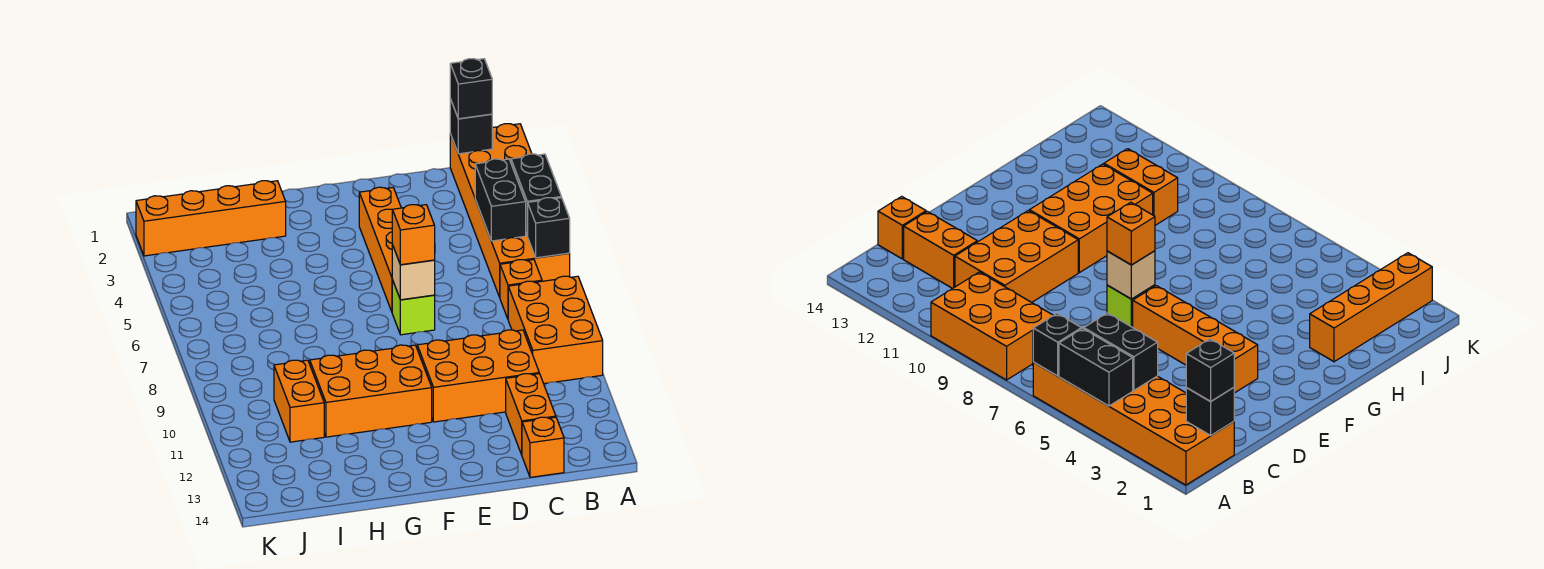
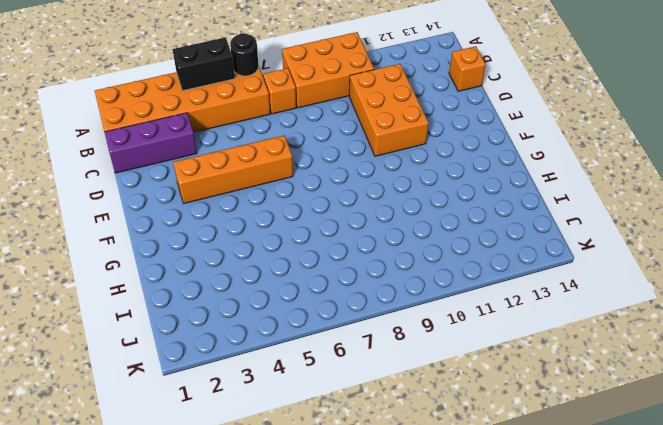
black 1x1 round brick [230,33,259,76] -> black 1x1 brick [528,198,570,258]
purple 1x3 brick [105,113,197,173] -> none
none -> orange 1x2 brick [506,374,556,455]
none -> lime 1x1 brick [392,280,435,335]
none -> orange 2x3 brick [310,345,432,437]

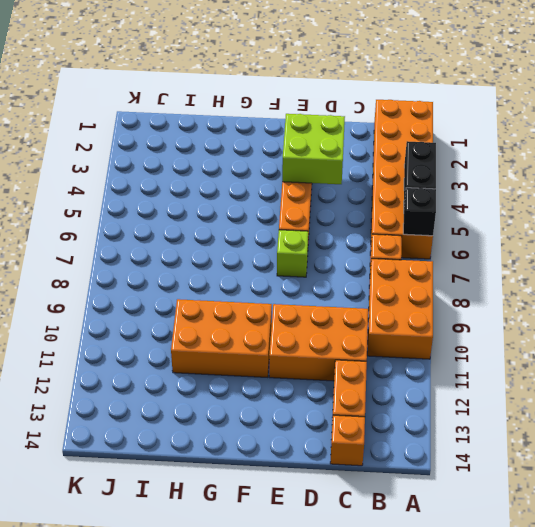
lime 2x2 brick [282,114,345,184] -> none
none -> orange 1x4 brick [136,181,286,256]
none -> orange 1x2 brick [274,360,324,442]
none -> black 1x1 brick [450,99,492,154]

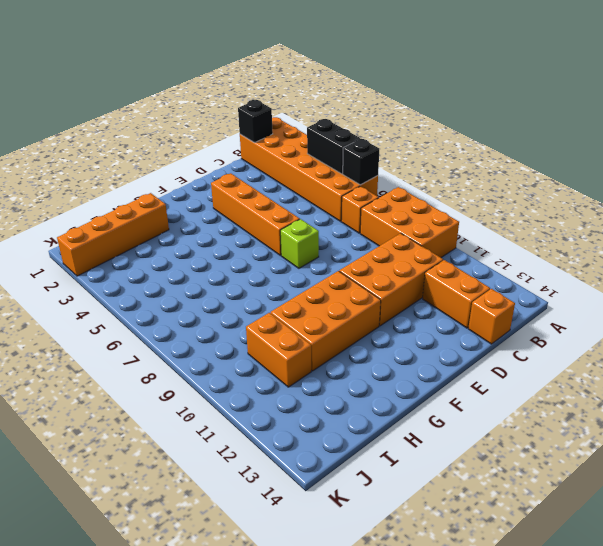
none -> black 1x2 brick [475,159,526,241]
none -> tan 1x1 brick [392,245,435,300]
none -> black 1x1 brick [450,59,492,119]

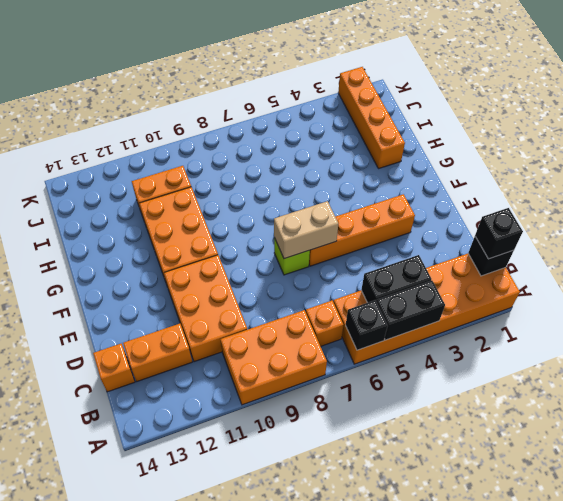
tan 1x2 brick [274,201,338,259] -> tan 1x1 brick [392,245,435,300]
none -> orange 1x1 brick [392,205,435,265]

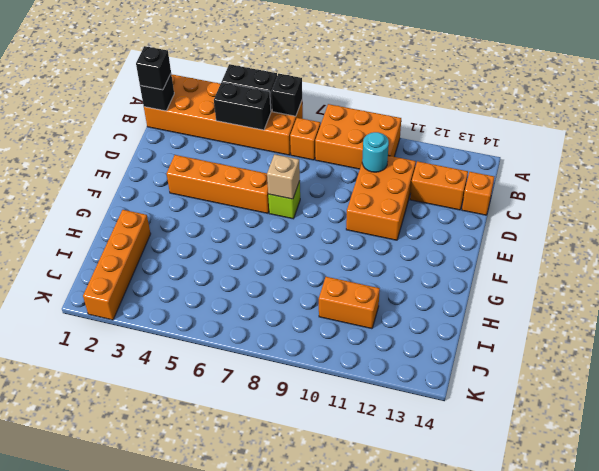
cyan 1x1 round brick [362,132,389,172] -> none
none -> orange 2x3 brick [310,345,432,437]
none -> orange 1x1 brick [392,205,435,265]

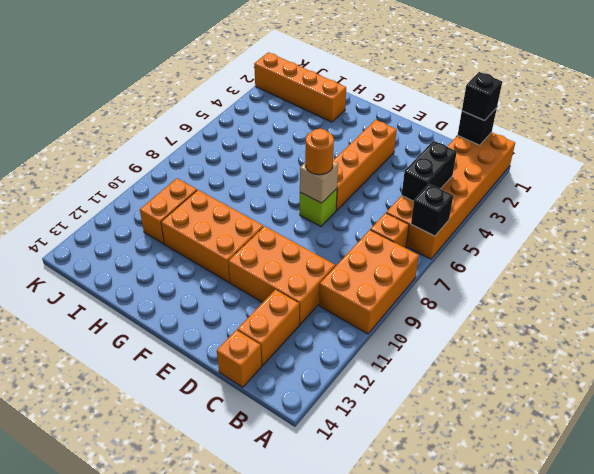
orange 1x1 round brick [305,129,334,175] -> orange 1x1 brick [392,205,435,265]
none -> black 1x2 brick [511,154,561,236]

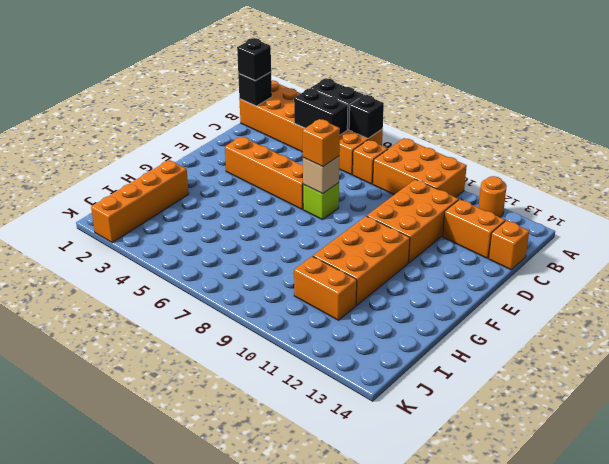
orange 1x1 round brick [478,176,507,217] -> none

